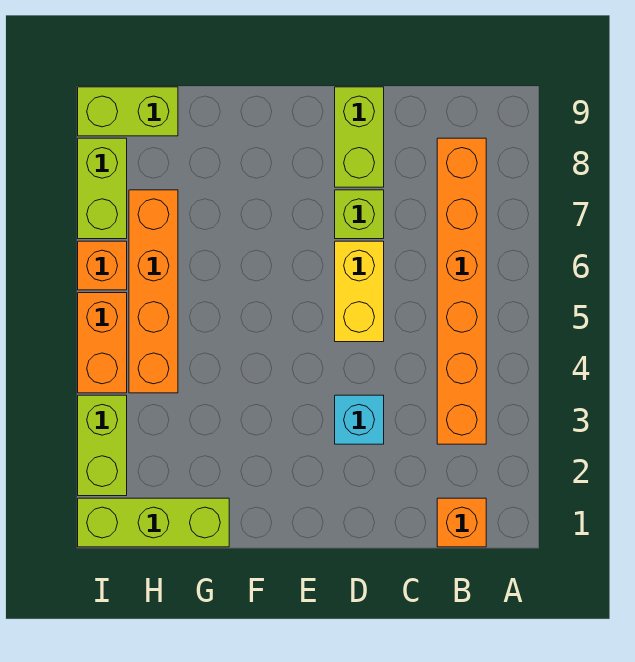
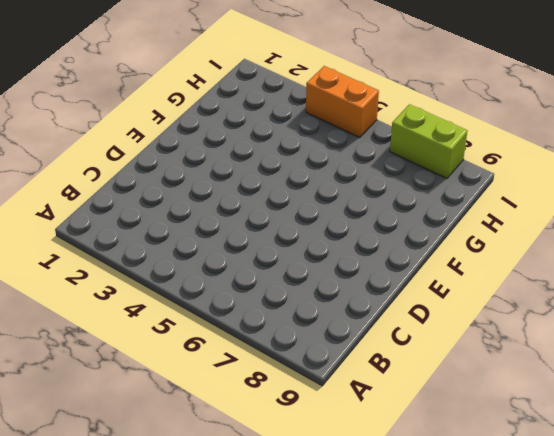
none -> orange 1x1 brick [437,498,486,547]
none -> orange 1x6 brick [437,138,486,444]
none -> cyan 1x1 brick [335,395,384,444]

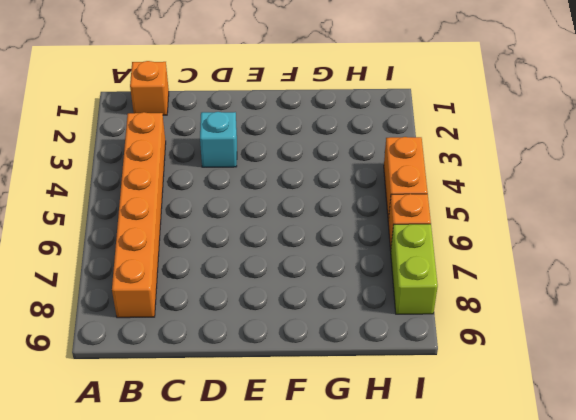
none -> yellow 1x2 brick [335,241,384,342]
none -> lime 1x1 brick [335,190,384,239]
none -> lime 1x2 brick [335,87,384,187]

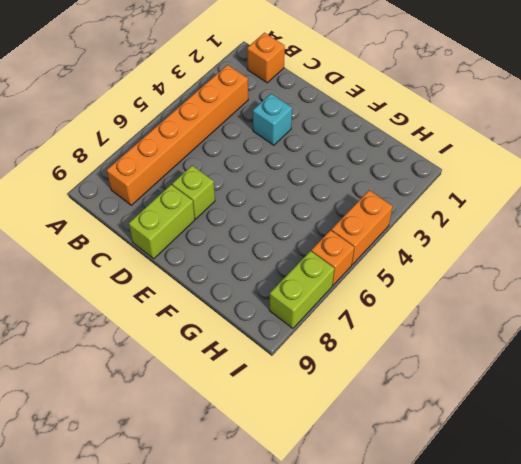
none -> yellow 1x2 brick [335,241,384,342]
none -> lime 1x3 brick [78,498,229,547]
none -> orange 1x4 brick [129,190,178,393]

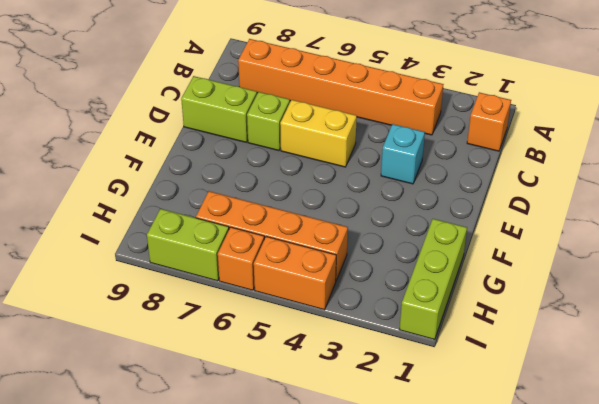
none -> lime 1x2 brick [78,87,178,136]
none -> lime 1x2 brick [78,395,127,496]

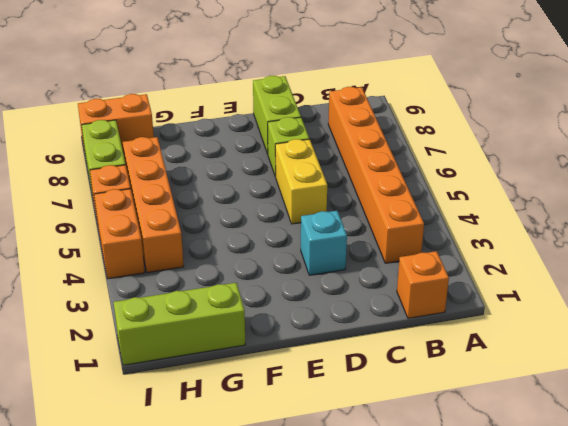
orange 1x2 brick [78,94,154,152] -> lime 1x2 brick [78,87,178,136]
none -> lime 1x2 brick [78,395,127,496]

